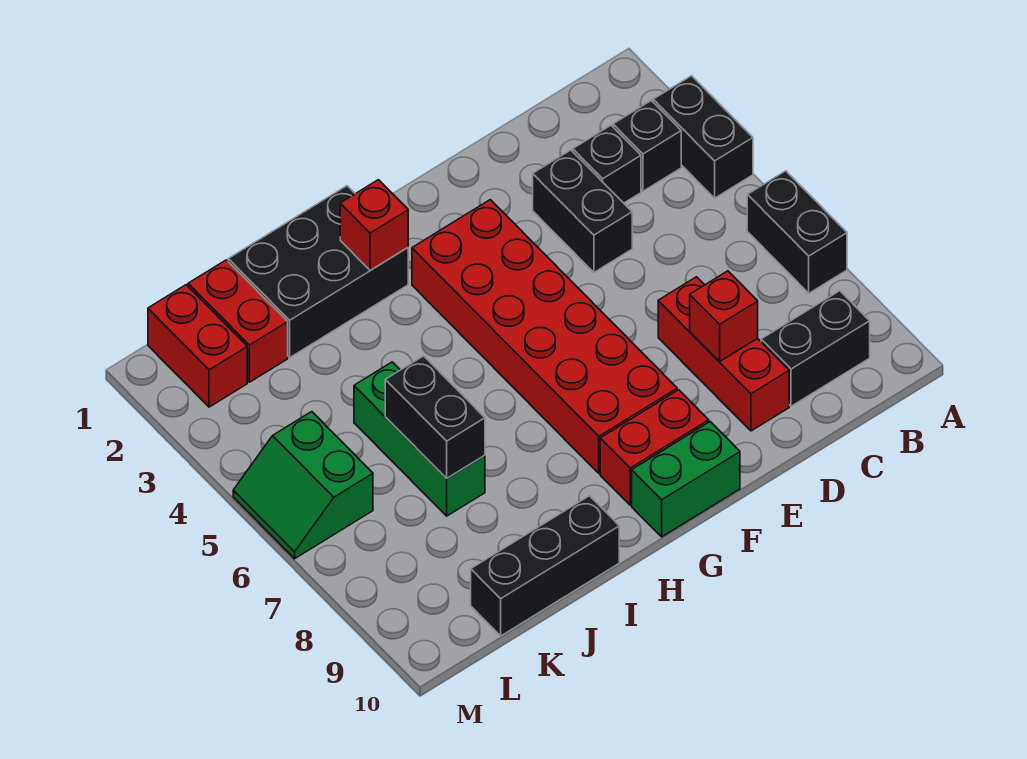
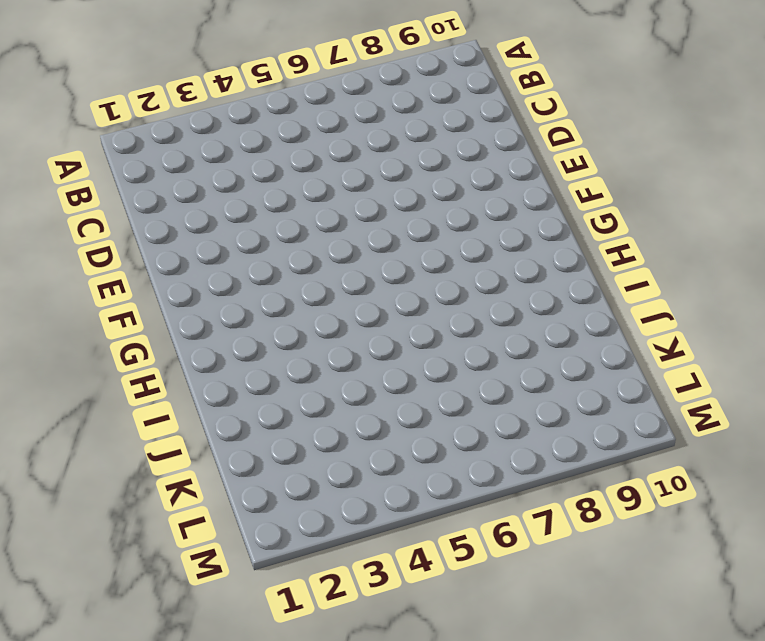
none -> black 1x2 brick [653,76,753,198]
none -> black 1x2 brick [747,171,847,293]
none -> black 1x1 brick [613,101,681,191]

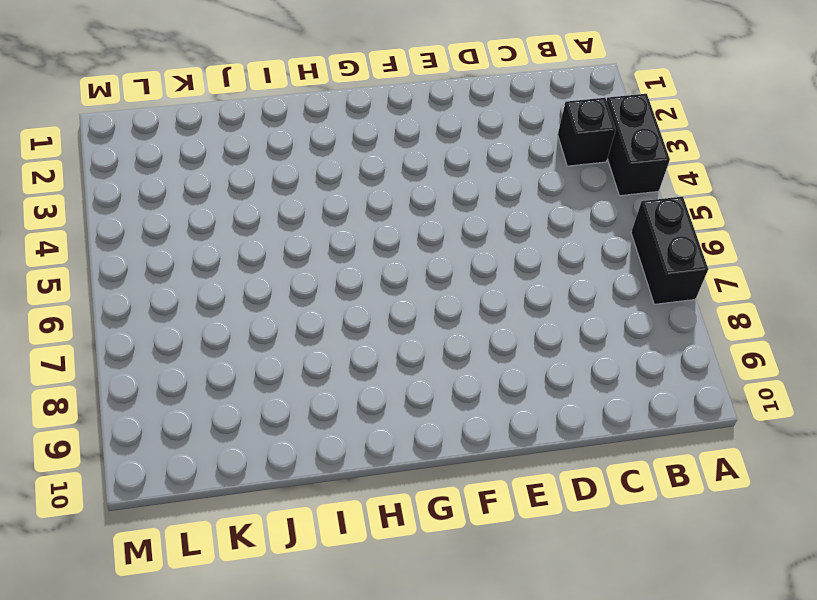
none -> black 1x2 brick [761,291,870,406]
none -> black 1x1 brick [573,126,641,203]
none -> black 1x2 brick [533,150,632,272]

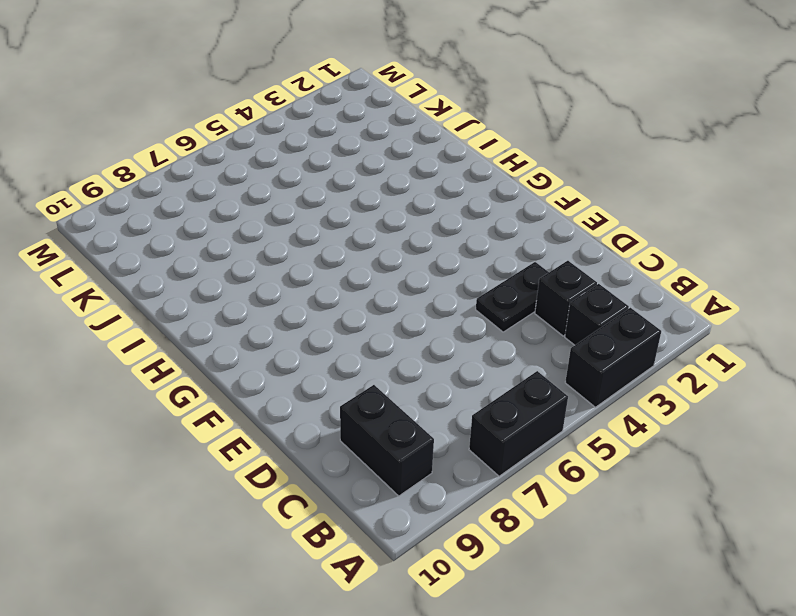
black 1x2 plate [476,262,549,332] -> black 1x2 brick [533,150,632,272]
none -> red 1x3 brick [658,277,789,431]
none -> red 2x6 brick [412,200,677,473]
none -> red 1x2 brick [600,390,709,505]

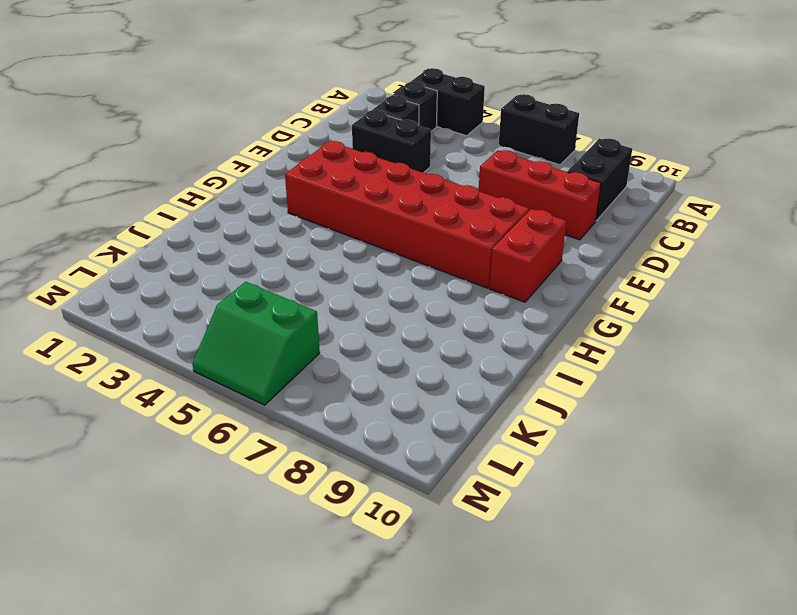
none -> green 1x2 brick [632,422,740,537]
none -> black 2x3 brick [228,186,408,357]
none -> black 1x3 brick [471,496,619,636]

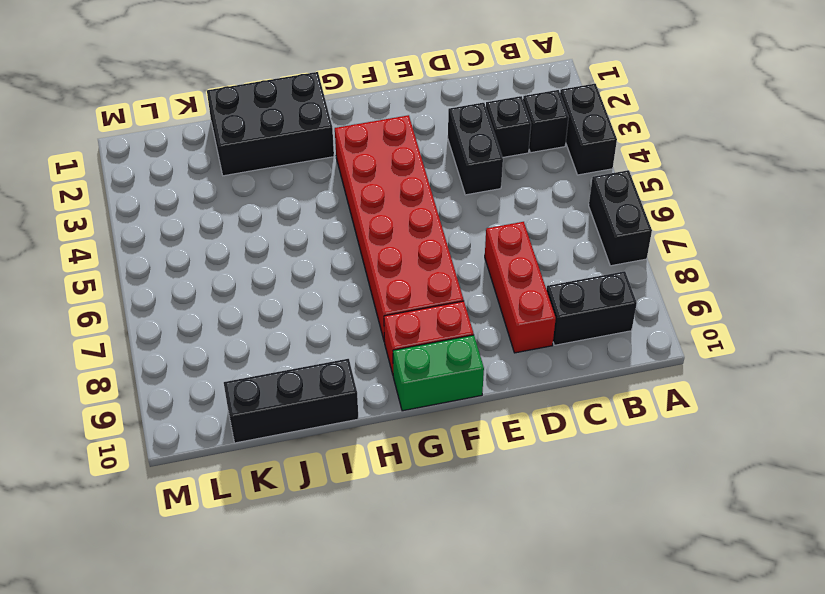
none -> green 1x3 brick [354,362,485,516]
none -> red 1x2 brick [188,260,288,382]
none -> red 1x2 brick [148,285,247,407]

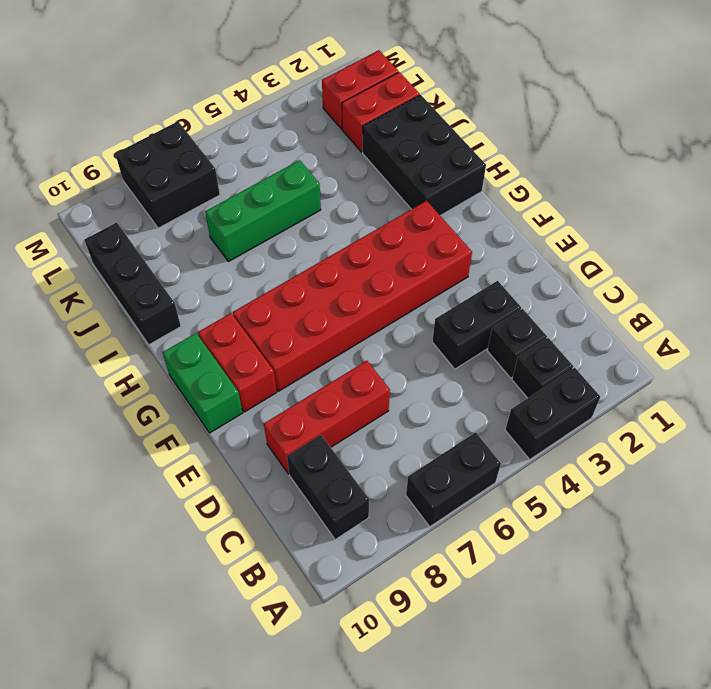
black 2x2 brick [115,121,220,228] -> none
none -> green 2x2 slope [233,412,373,559]
none -> red 1x1 brick [690,271,758,361]
none -> red 1x1 brick [340,180,408,270]

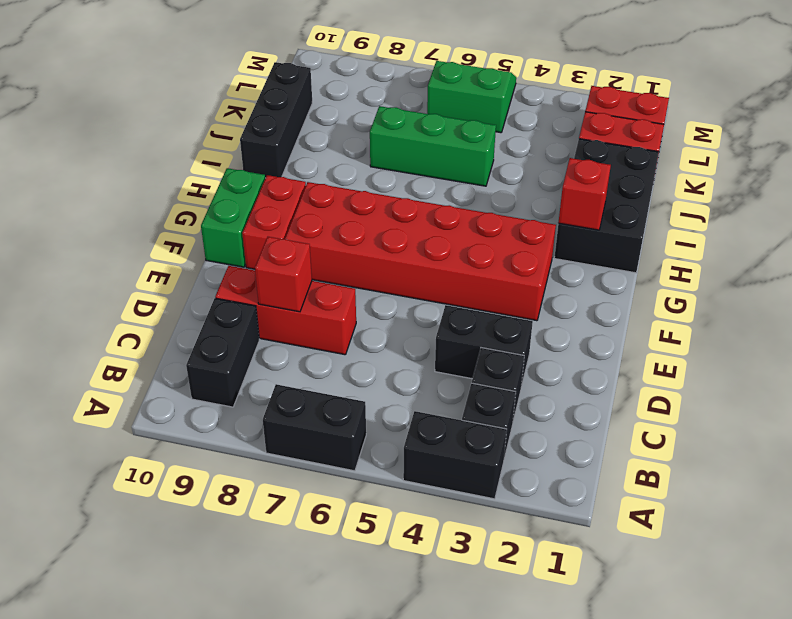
none -> black 1x2 brick [385,356,485,478]

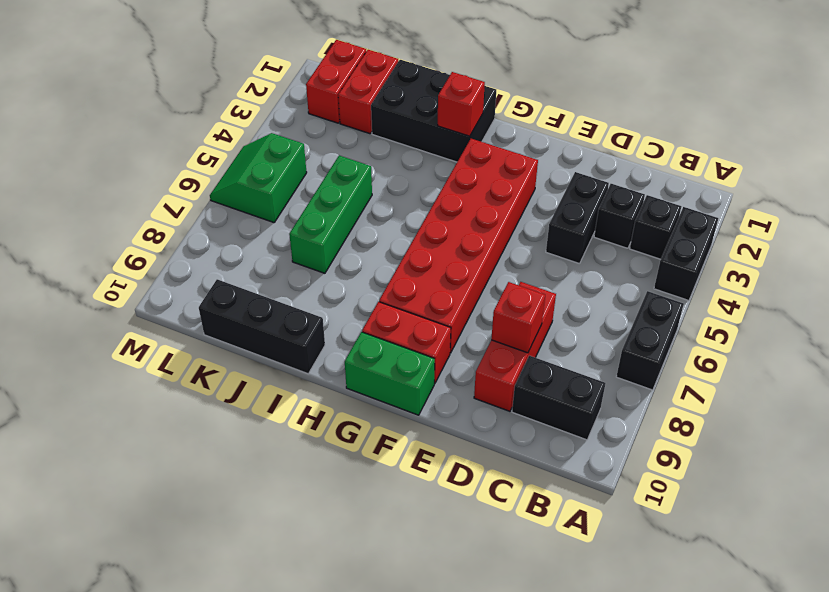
none -> black 1x2 brick [385,356,485,478]

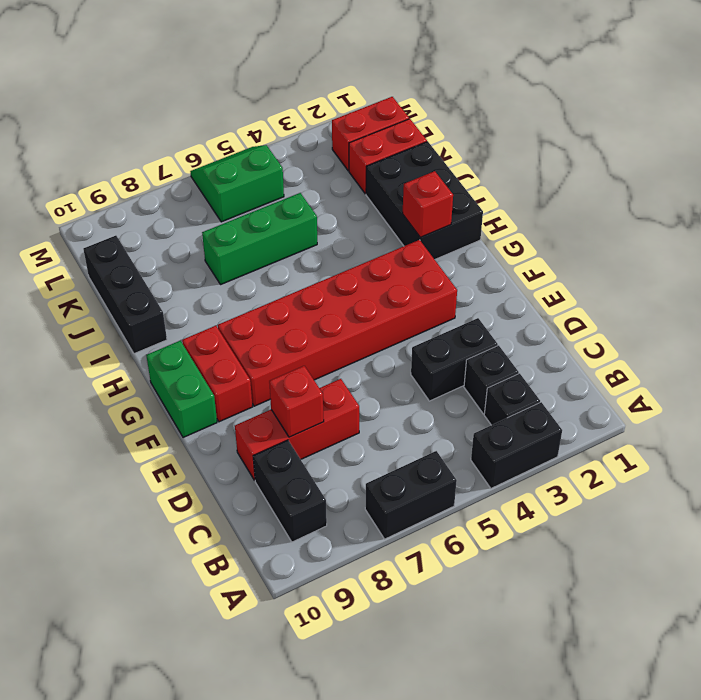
none -> black 1x2 brick [385,356,485,478]

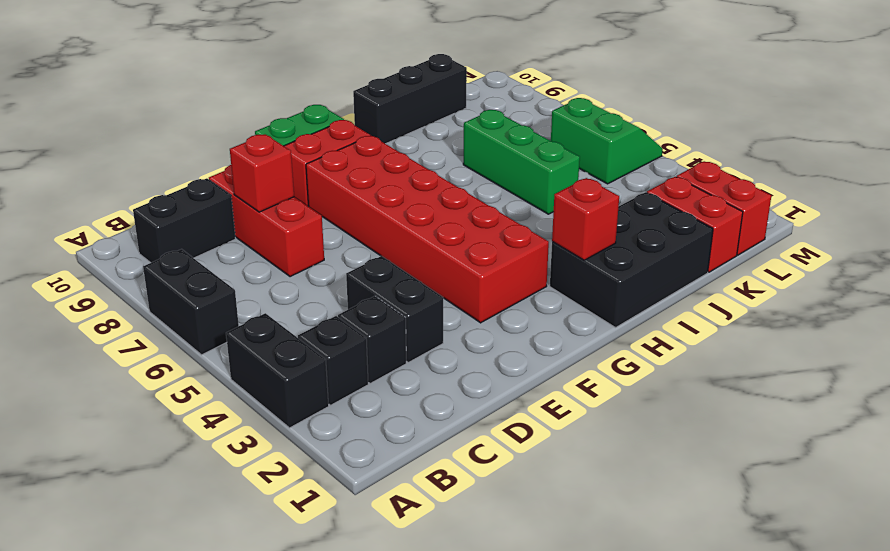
none -> black 1x2 brick [385,356,485,478]

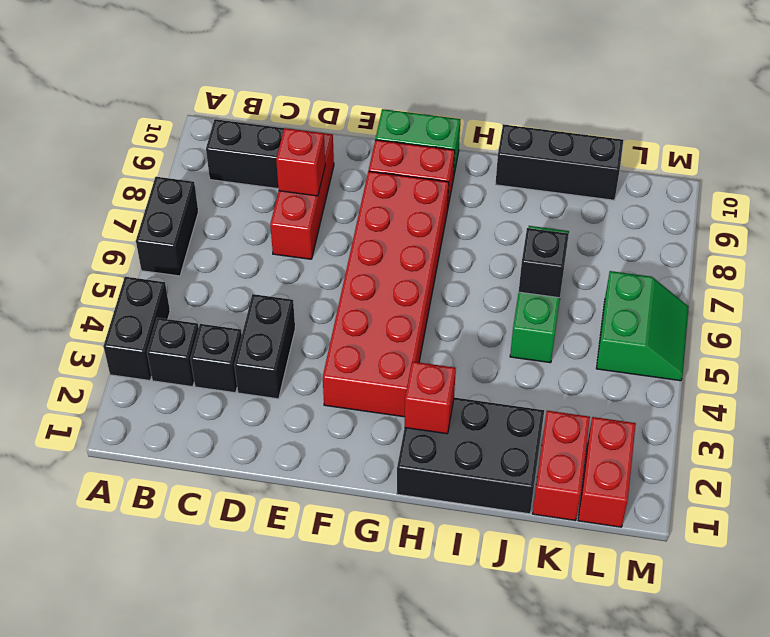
black 1x1 brick [519,228,569,298] -> black 1x2 brick [385,356,485,478]

